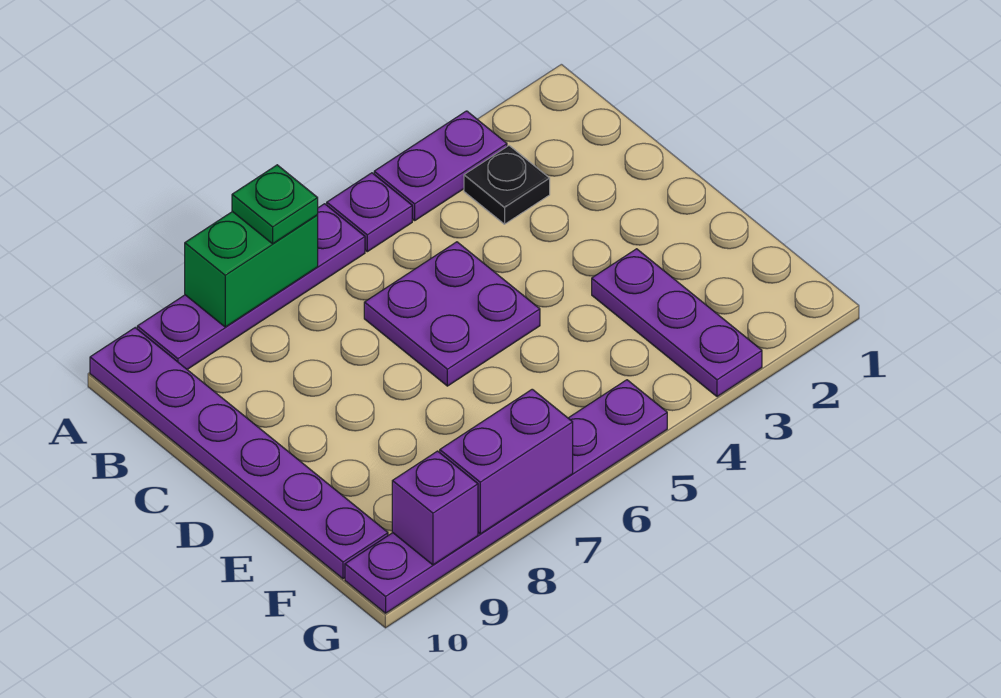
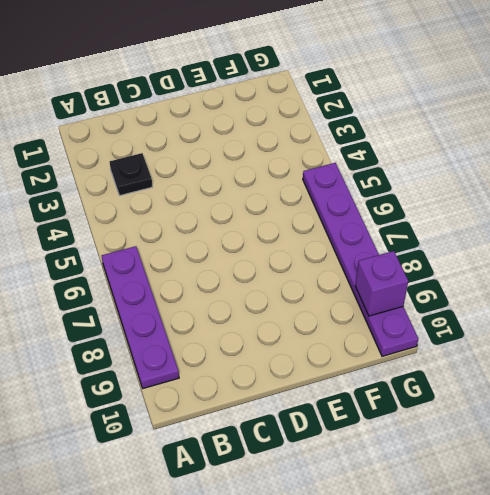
none -> purple 1x2 plate [374,111,507,221]
none -> purple 1x1 plate [327,173,412,252]
none -> purple 1x6 plate [90,328,388,579]

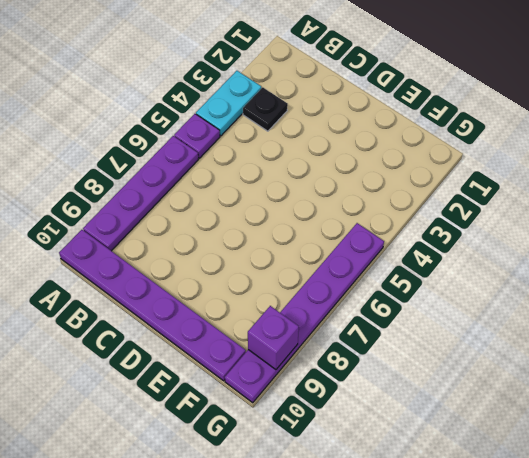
cyan 1x2 plate [196,71,261,136] -> purple 1x2 plate [374,111,507,221]
none -> purple 2x2 plate [364,242,540,386]
none -> purple 1x3 plate [592,249,762,397]
none -> green 1x2 brick [185,211,318,327]

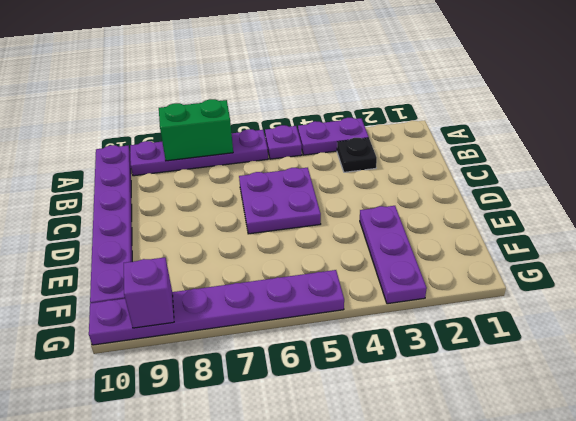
none -> purple 1x2 brick [440,389,573,534]
none -> green 1x1 plate [232,165,318,244]

